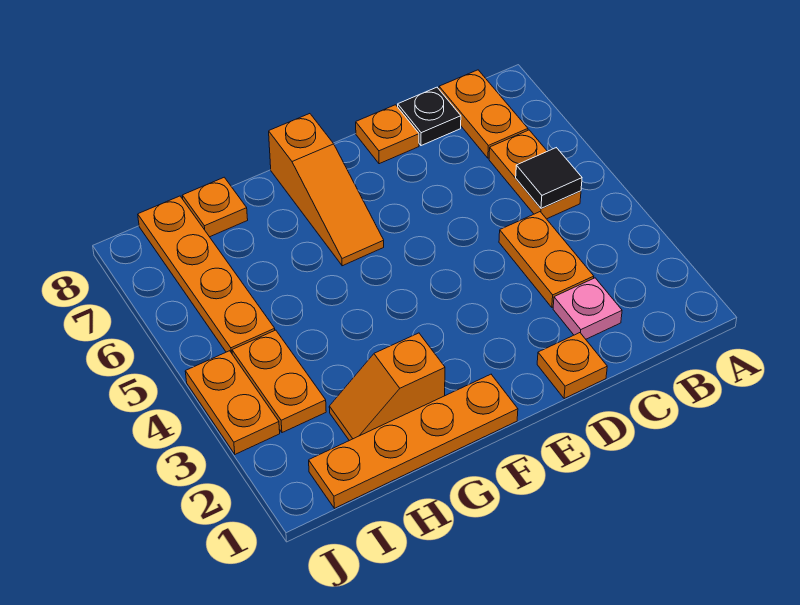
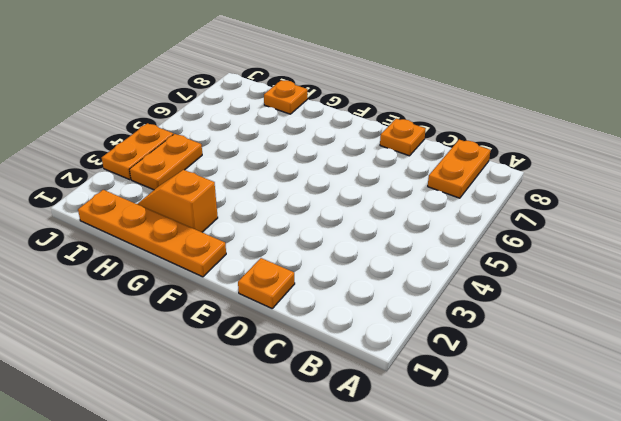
none -> orange 1x2 plate [489,130,581,219]
none -> pink 1x1 plate [553,278,622,339]
none -> orange 1x2 plate [499,212,594,307]

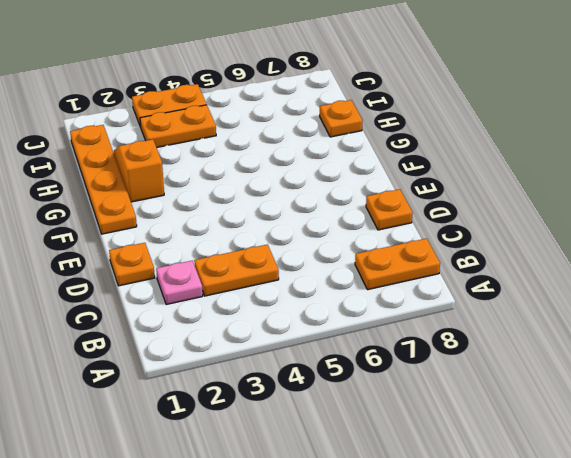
none -> orange 1x2 plate [489,130,581,219]
none -> black 1x1 plate [398,87,461,146]
none -> orange 1x3 slope [269,114,384,266]

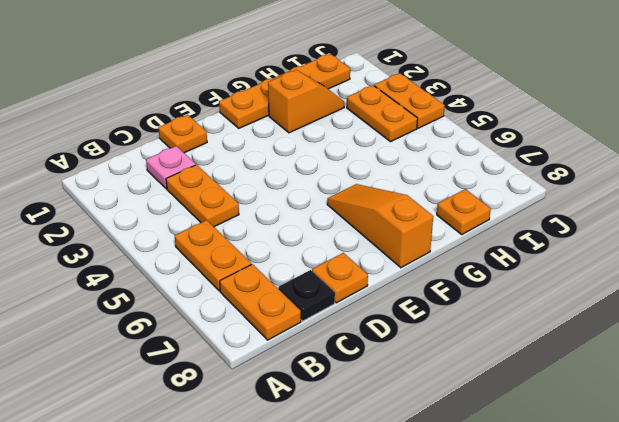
none -> orange 1x4 plate [138,196,275,353]
none -> black 1x1 tile [516,148,582,209]

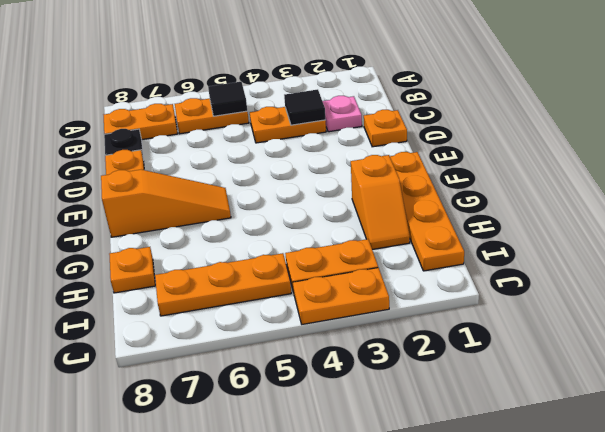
black 1x1 tile [284,89,326,125] -> none
orange 1x3 plate [155,253,291,316] -> orange 1x4 plate [138,196,275,353]

